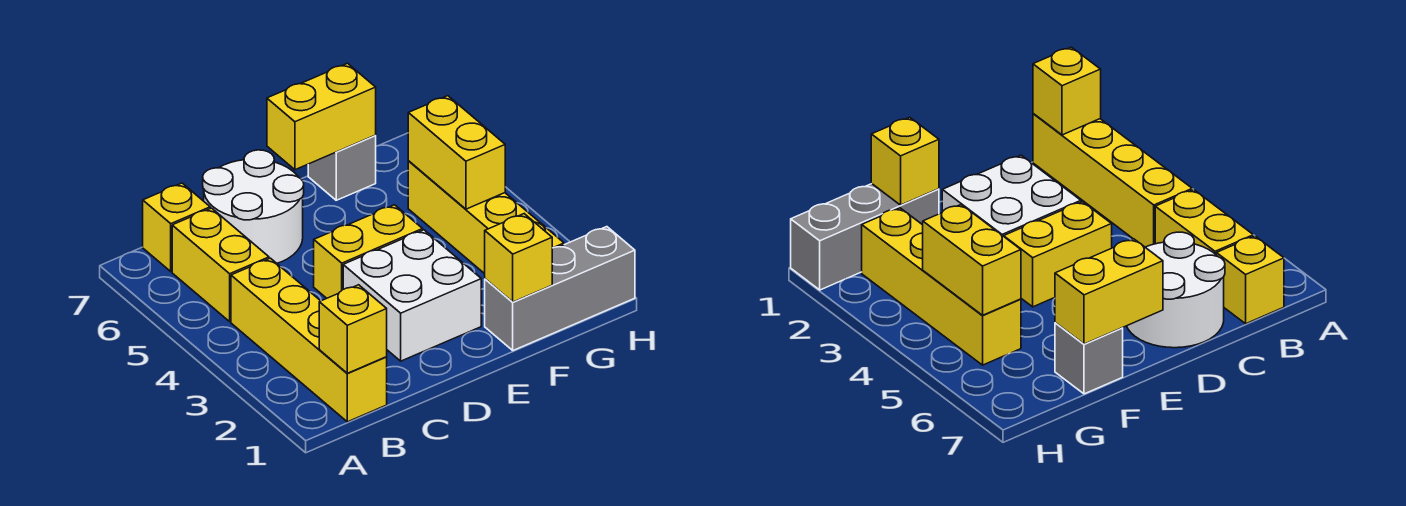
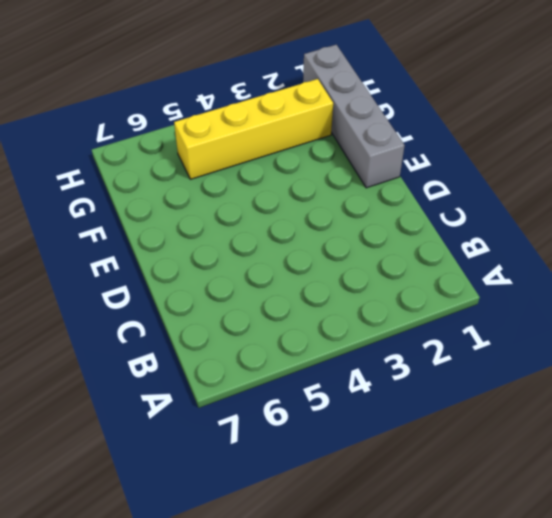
grey 1x4 brick [303,45,405,188] -> grey 1x3 brick [485,227,635,350]
none -> yellow 1x4 brick [231,258,387,422]
none -> yellow 1x2 brick [172,208,269,322]
none -> yellow 1x1 brick [143,183,210,272]

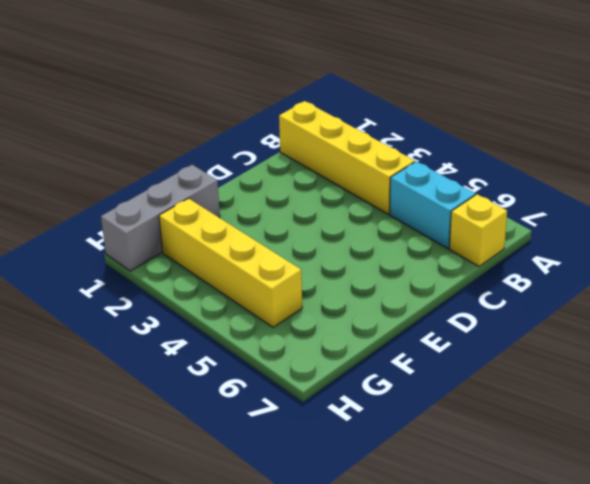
cyan 1x2 brick [390,161,475,249] -> yellow 1x2 brick [172,208,269,322]
none -> white 2x2 round brick [203,150,304,263]
none -> white 2x2 brick [343,230,481,361]
none -> yellow 1x2 brick [314,205,423,298]

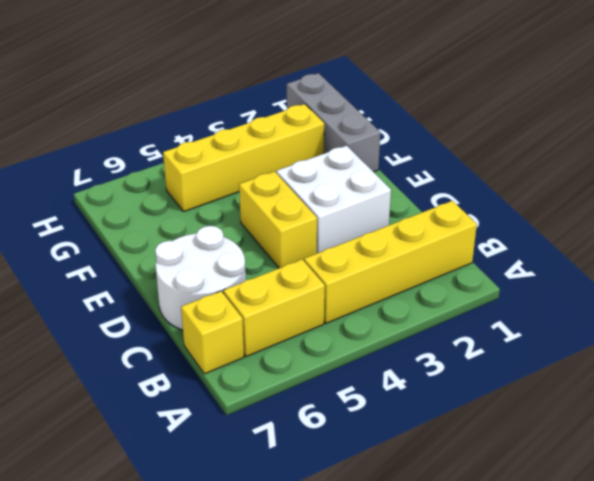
none -> grey 1x1 brick [308,136,376,200]
none -> yellow 1x1 brick [319,285,387,373]
none -> yellow 1x2 brick [267,63,376,170]

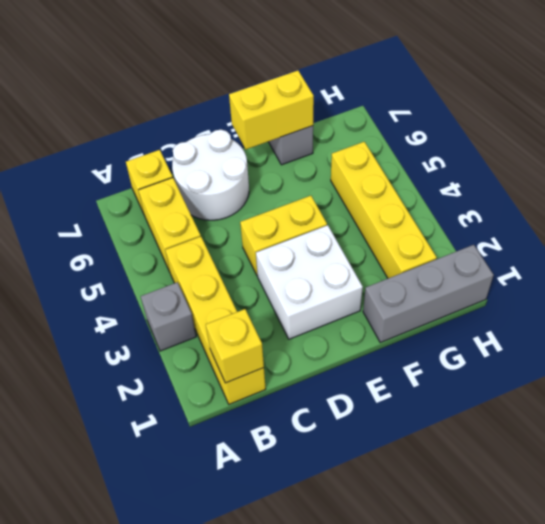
grey 1x1 brick [141,282,196,351] -> none
none -> yellow 1x1 brick [485,214,552,302]
none -> yellow 1x2 brick [408,96,505,209]

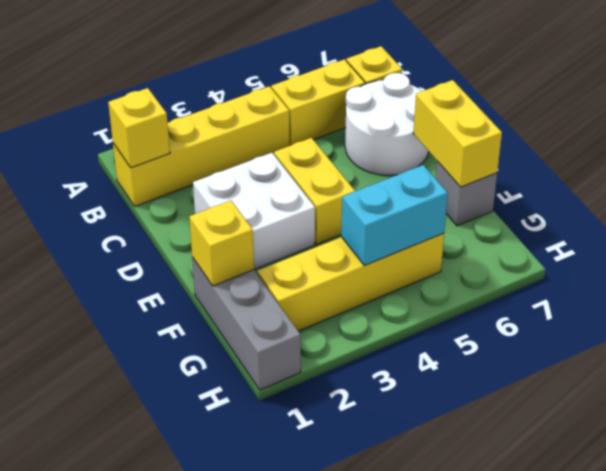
cyan 1x2 brick [341,165,448,266] -> yellow 1x2 brick [408,96,505,209]

